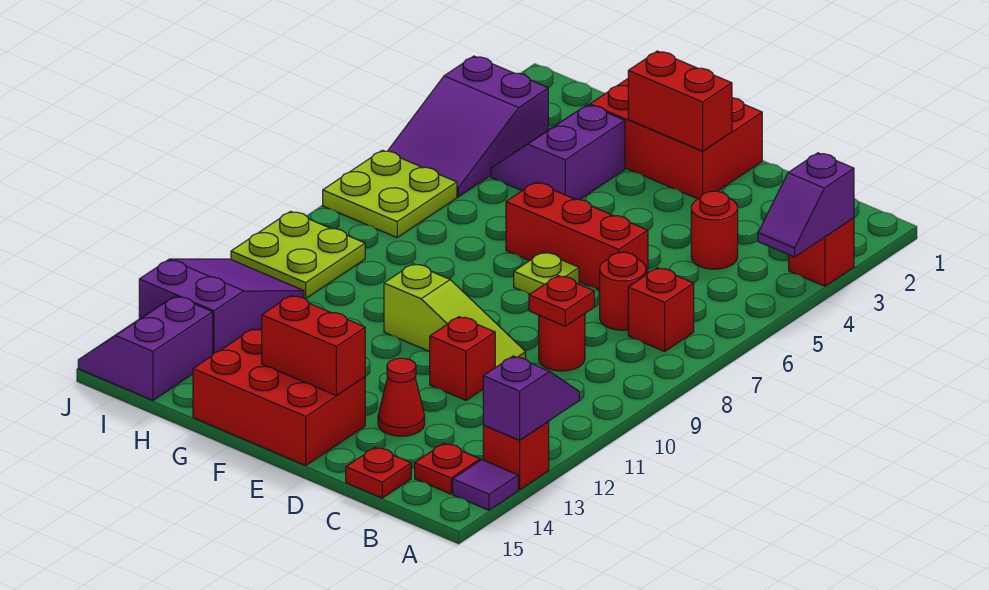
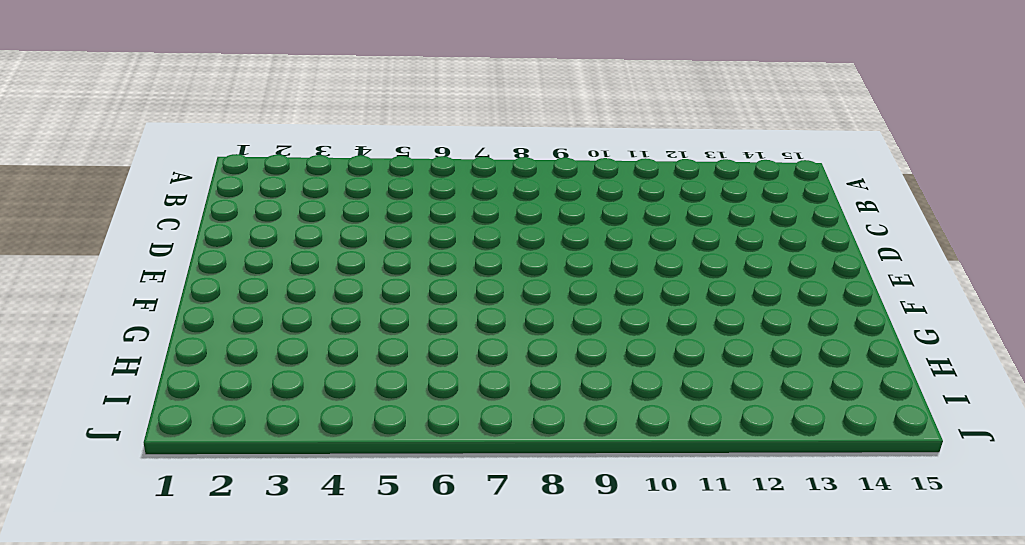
none -> red 1x1 brick [789,218,854,286]
none -> red 1x1 brick [483,421,549,490]
none -> purple 1x1 tile [453,460,518,510]

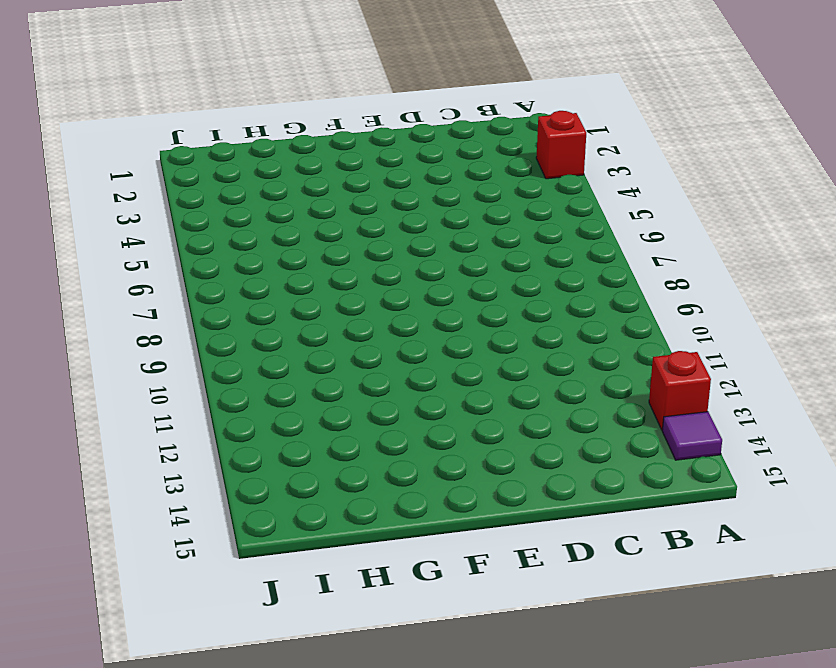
none -> red 1x1 brick [628,268,694,351]
none -> red 1x1 plate [415,443,480,494]
none -> red 1x1 round brick [691,191,738,269]

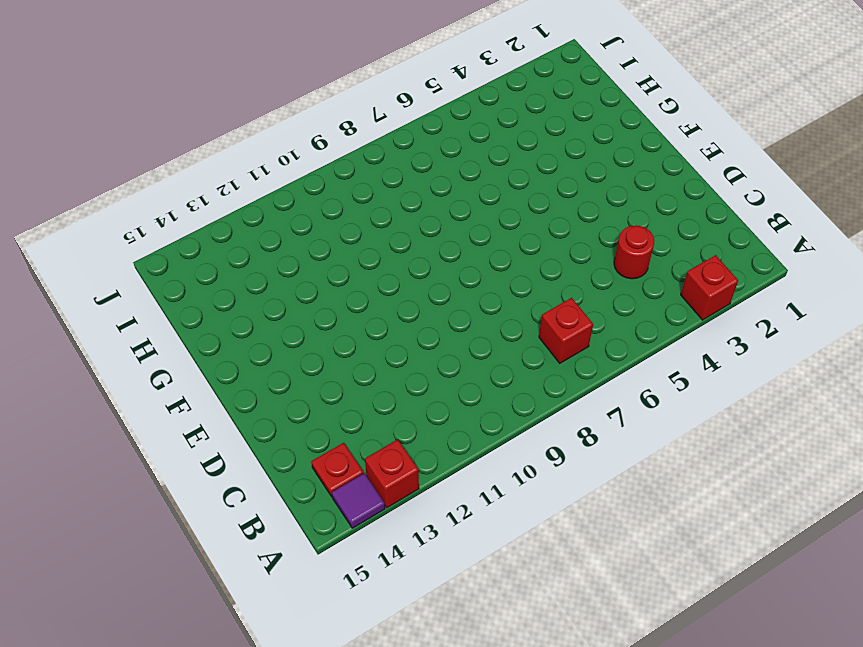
none -> red 1x1 round brick [600,252,646,330]
none -> red 1x1 round brick [539,314,585,371]
none -> red 1x1 plate [346,448,411,498]

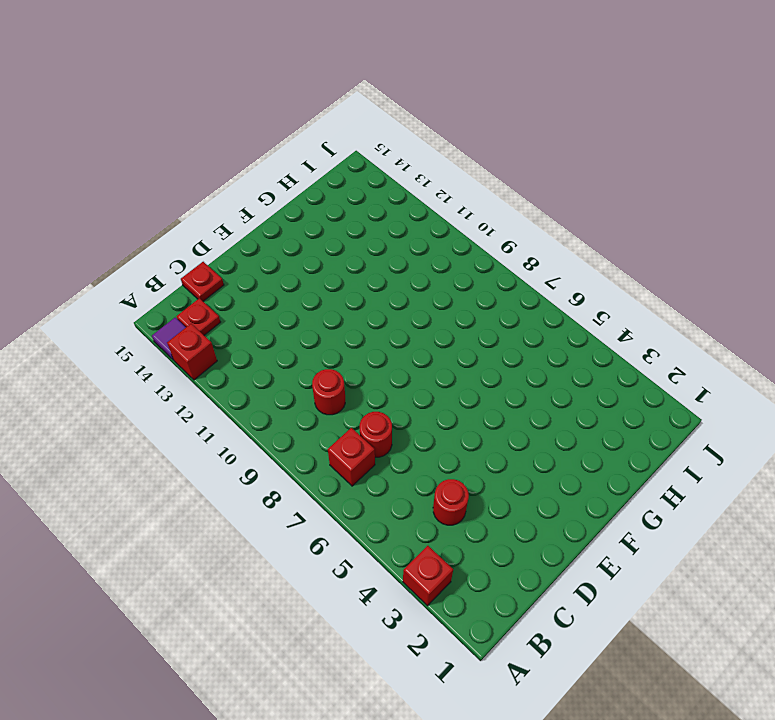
none -> red 1x3 brick [506,182,648,291]
none -> lime 1x3 slope [384,264,526,368]
none -> red 1x1 brick [430,317,495,400]

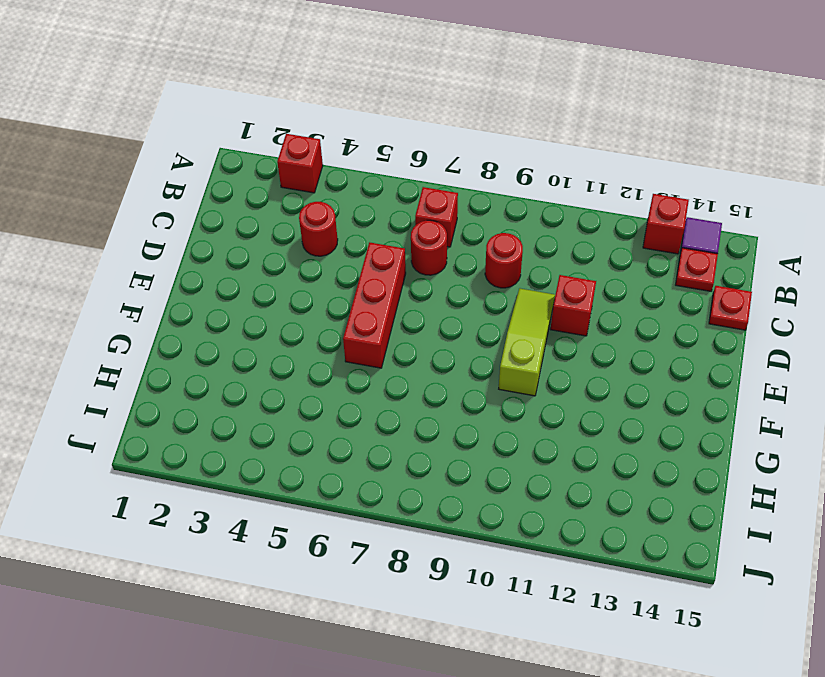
none -> red 1x1 cone [378,358,425,436]
none -> red 2x3 brick [590,79,762,199]
none -> lime 1x1 plate [514,252,579,294]

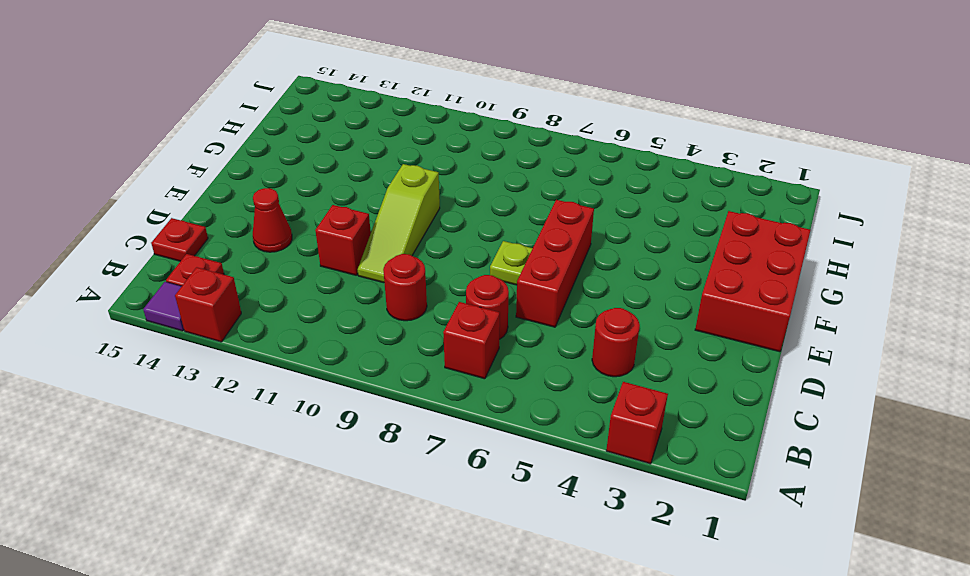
none -> red 2x3 brick [193,329,365,465]
none -> purple 2x2 slope [491,105,625,200]
none -> purple 2x3 slope [388,56,548,197]

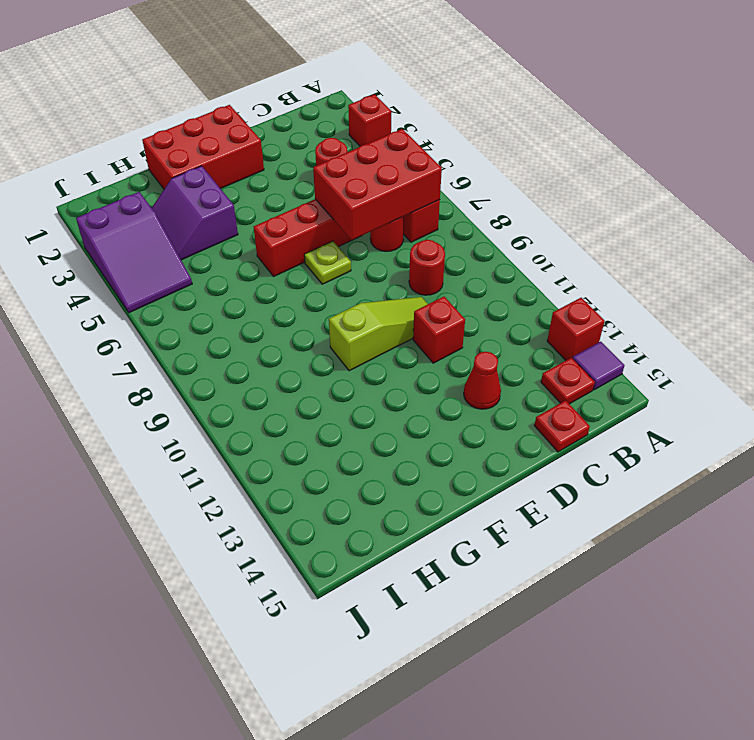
red 2x3 brick [313,129,442,240] -> red 2x3 brick moved to [193,329,365,465]
none -> lime 2x2 plate [323,150,457,237]
none -> lime 2x2 plate [231,211,365,299]
none -> purple 2x3 slope [139,259,304,354]

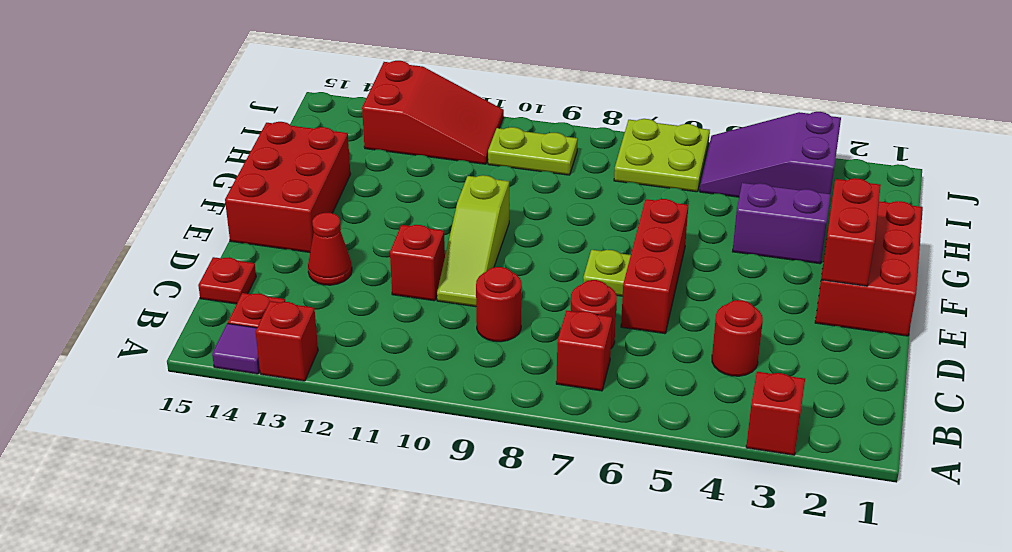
lime 1x2 plate [488,127,578,175] -> lime 2x2 plate [231,211,365,299]
red 2x3 slope [362,61,504,164] -> purple 2x3 slope [139,259,304,354]
none -> purple 2x2 slope [78,296,213,400]
none -> purple 1x2 slope [758,153,854,257]
none -> purple 1x2 slope [483,356,579,440]

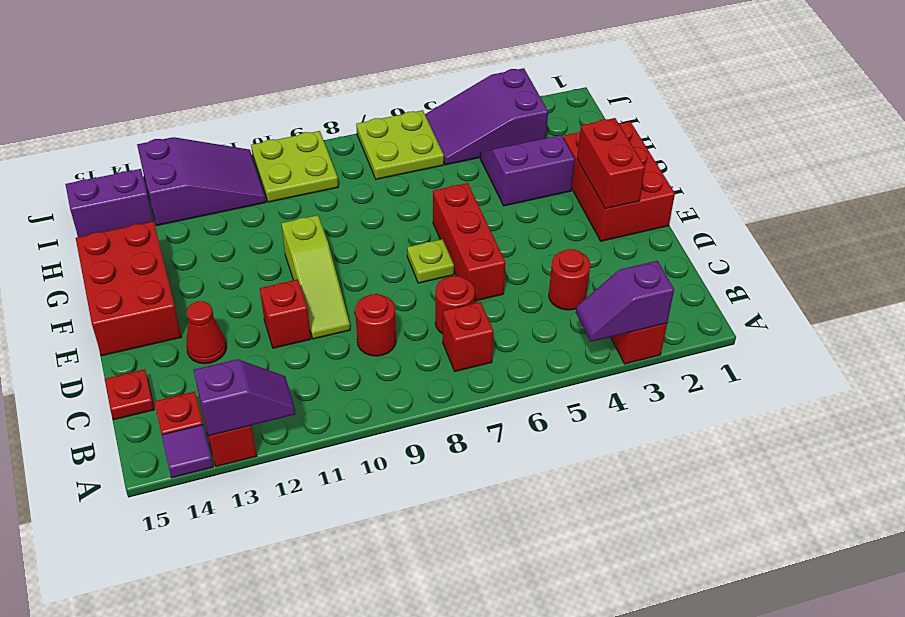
none -> red 1x1 plate [529,276,594,326]
none -> red 1x2 brick [262,296,365,395]

